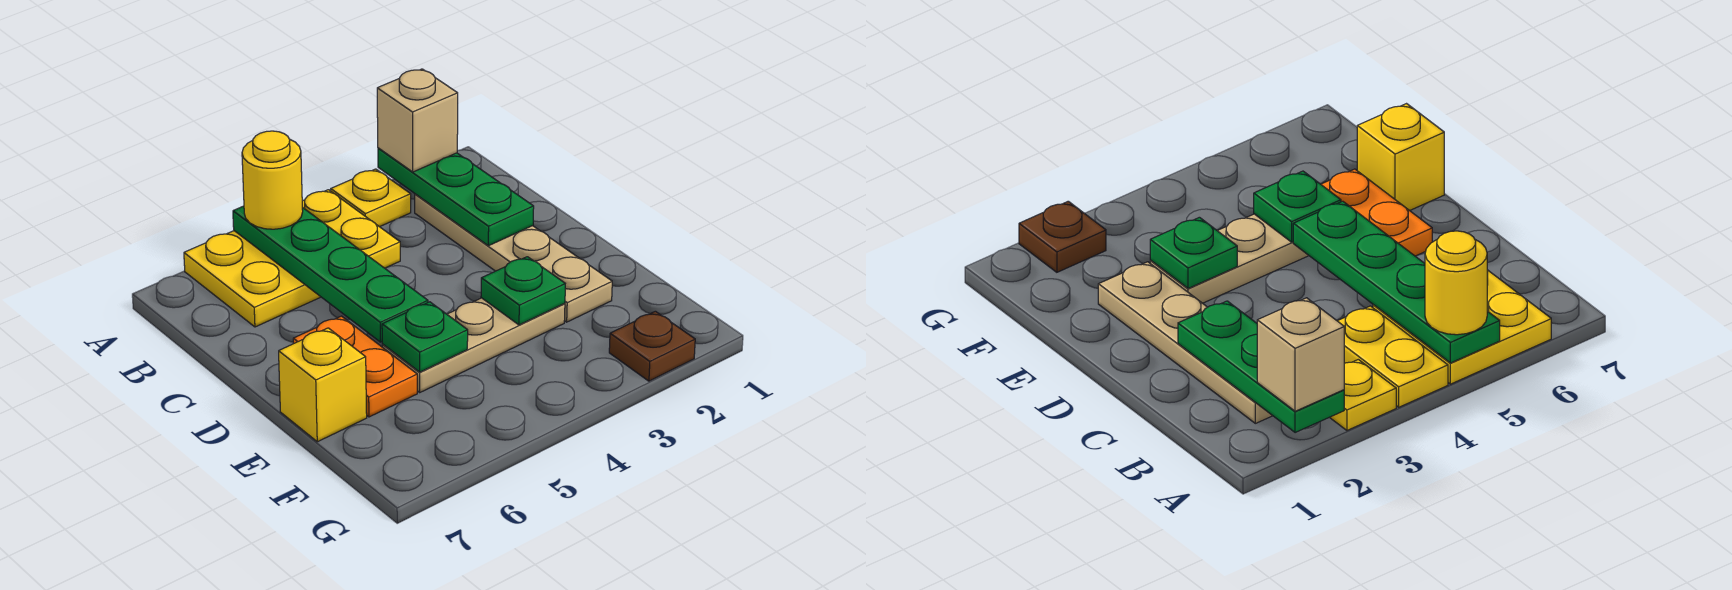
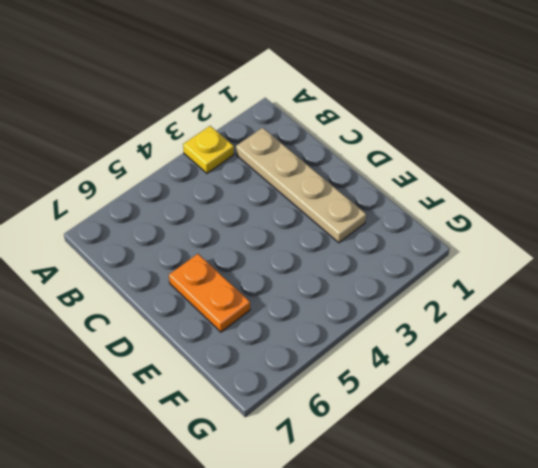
none -> yellow 1x2 plate [302,190,400,268]
none -> yellow 2x2 plate [184,231,320,327]
none -> tan 1x3 plate [382,298,565,392]

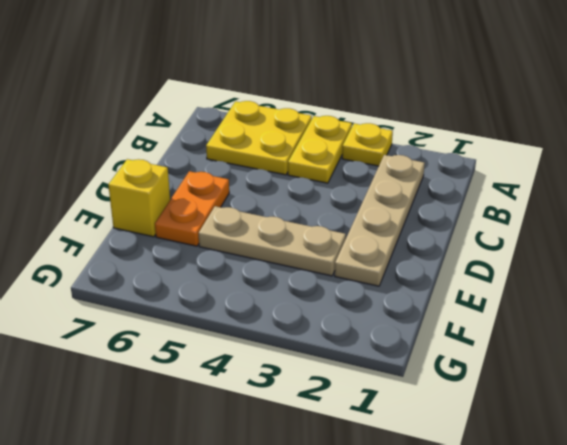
none -> brown 1x1 plate [609,311,695,381]
none -> green 1x3 plate [378,148,534,246]
none -> green 1x4 plate [233,206,428,342]

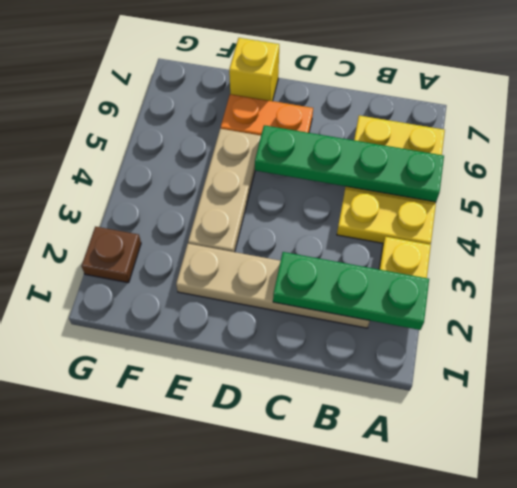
none -> green 1x1 plate [481,257,565,325]
none -> green 1x1 plate [382,302,468,372]
none -> tan 1x1 brick [377,69,458,172]

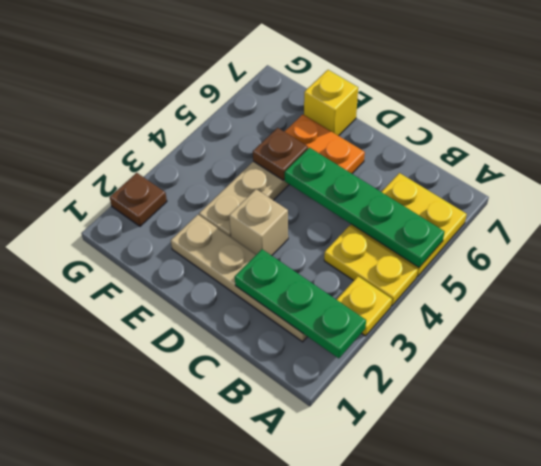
tan 1x1 brick [229,189,288,256] -> tan 1x1 brick moved to [377,69,458,172]
brown 1x1 plate [253,128,308,180] -> green 1x1 plate [382,302,468,372]
none -> green 1x1 plate [481,257,565,325]
none -> yellow 1x1 round brick [242,131,303,229]

